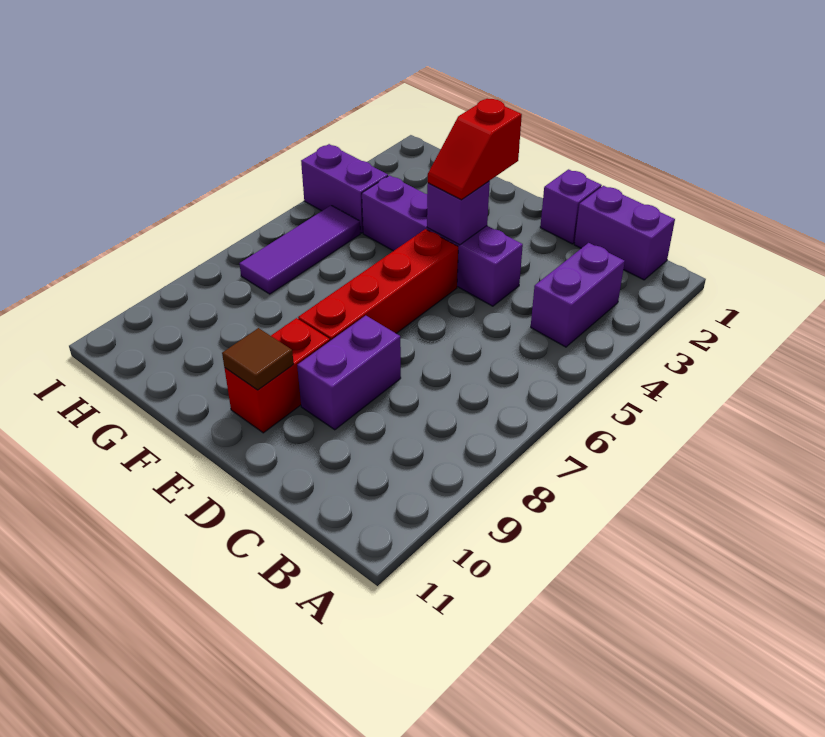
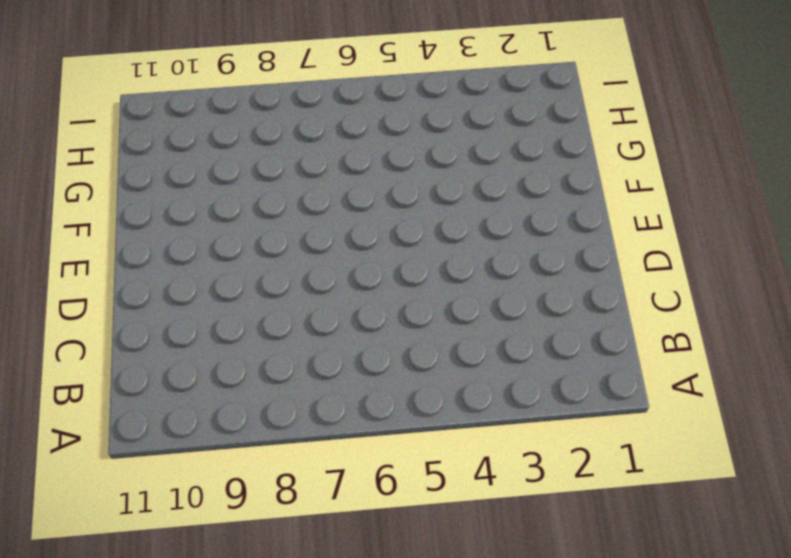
none -> purple 1x2 brick [574,186,675,280]
none -> purple 1x2 brick [531,243,625,347]
none -> purple 1x1 brick [540,169,602,244]

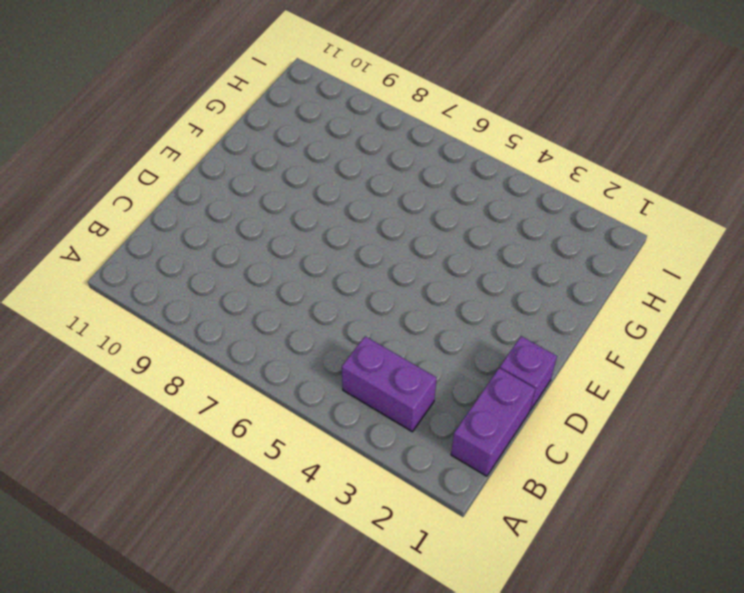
none -> purple 1x4 brick [362,175,523,306]
none -> purple 1x2 brick [297,316,401,430]
none -> red 1x4 brick [298,229,458,341]

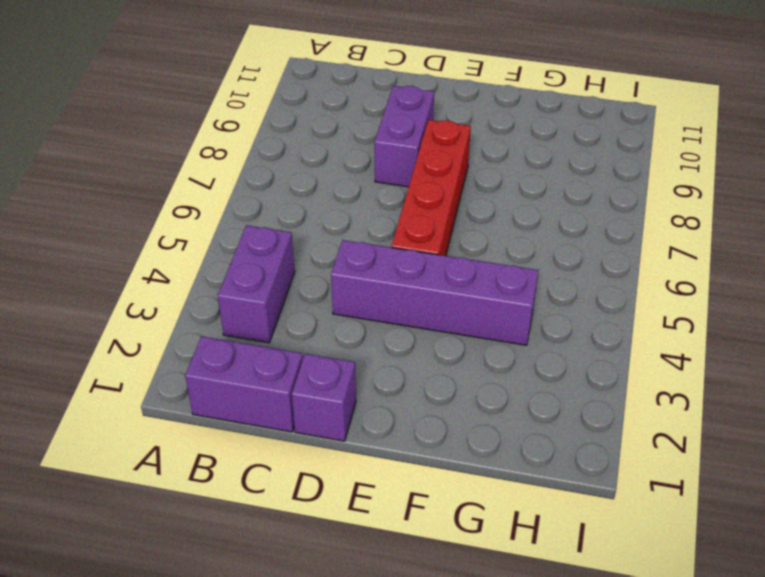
none -> red 1x2 brick [225,318,330,433]
none -> purple 1x2 brick [301,144,388,233]
none -> purple 1x3 tile [239,205,360,294]

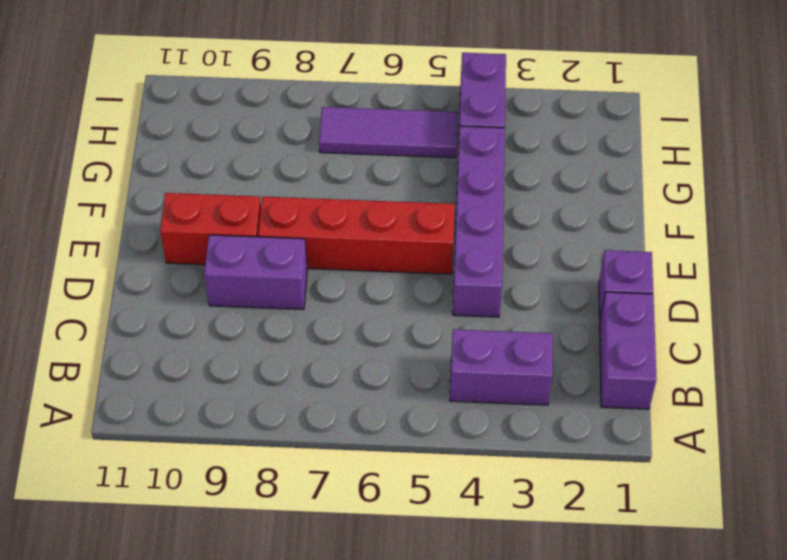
none -> purple 1x1 brick [427,181,490,245]
none -> brown 1x1 tile [222,328,294,390]
none -> red 1x2 slope [428,99,522,200]

